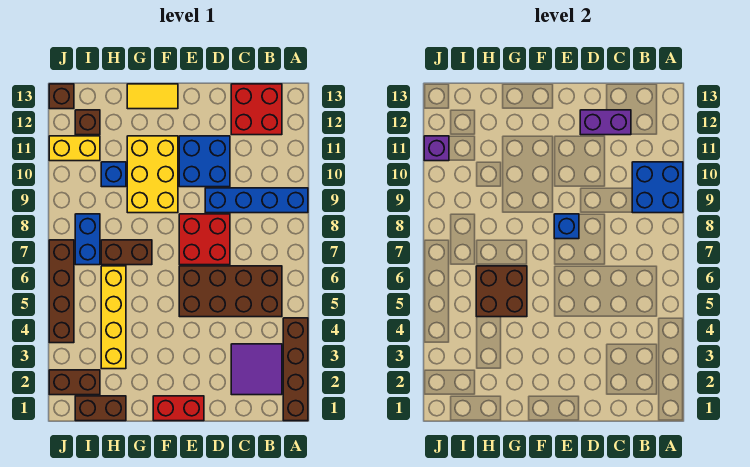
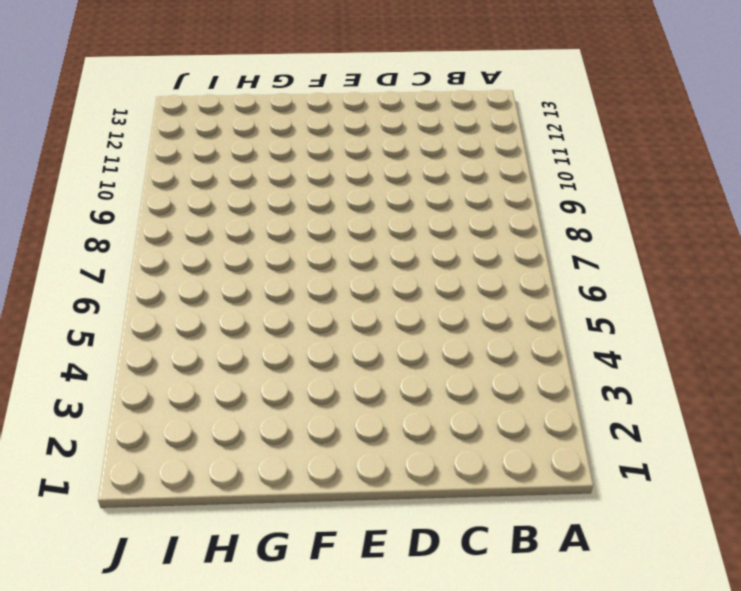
none -> brown 1x4 brick [283,318,308,421]
none -> blue 1x4 brick [205,188,308,213]
none -> purple 2x2 tile [231,344,282,395]

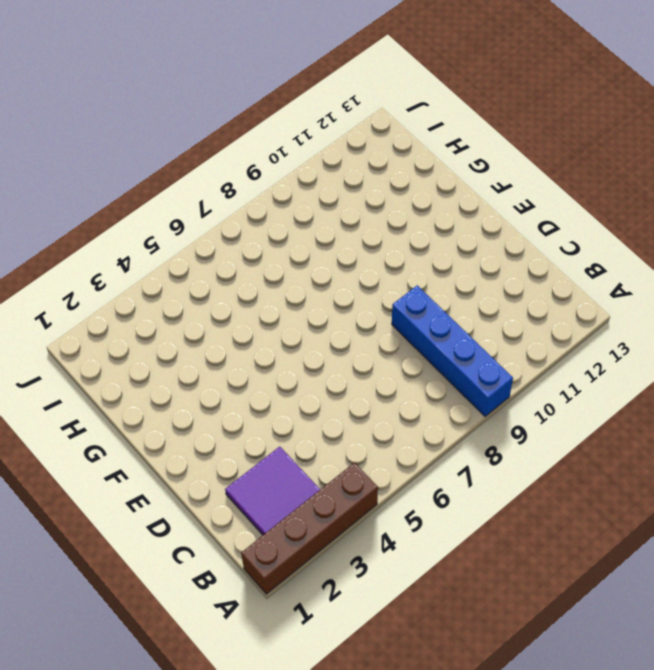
none -> brown 2x4 brick [179,266,282,317]
none -> red 2x2 brick [231,84,282,135]
none -> red 2x2 brick [179,214,230,265]

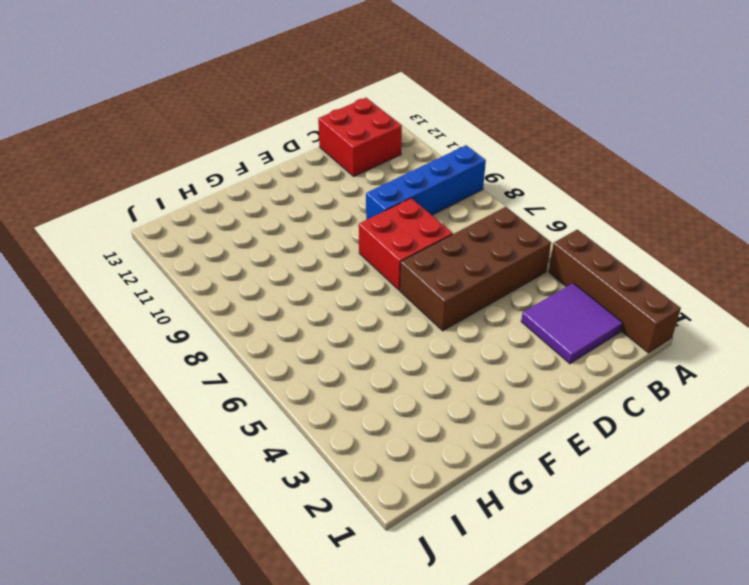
none -> blue 2x2 brick [179,136,230,187]
none -> red 1x2 brick [153,396,204,421]
none -> yellow 2x3 brick [127,136,178,213]

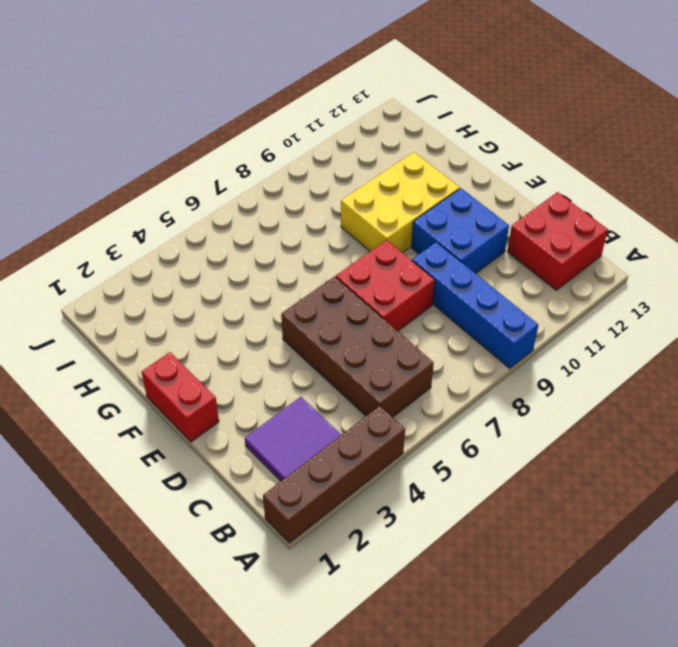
none -> yellow 1x2 tile [127,84,178,109]
none -> brown 1x2 brick [101,240,152,265]
none -> brown 1x2 brick [75,396,126,421]

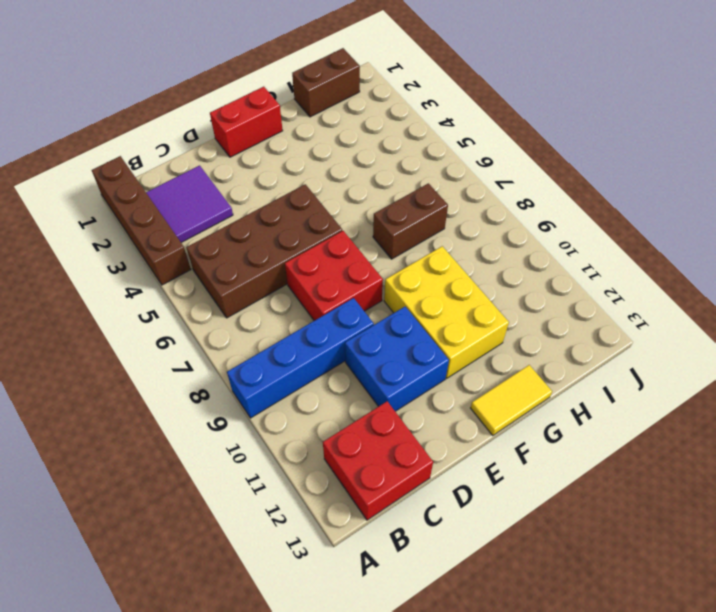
none -> yellow 1x4 brick [101,266,126,369]
none -> blue 1x1 brick [101,162,126,187]
none -> brown 1x2 brick [49,370,100,395]

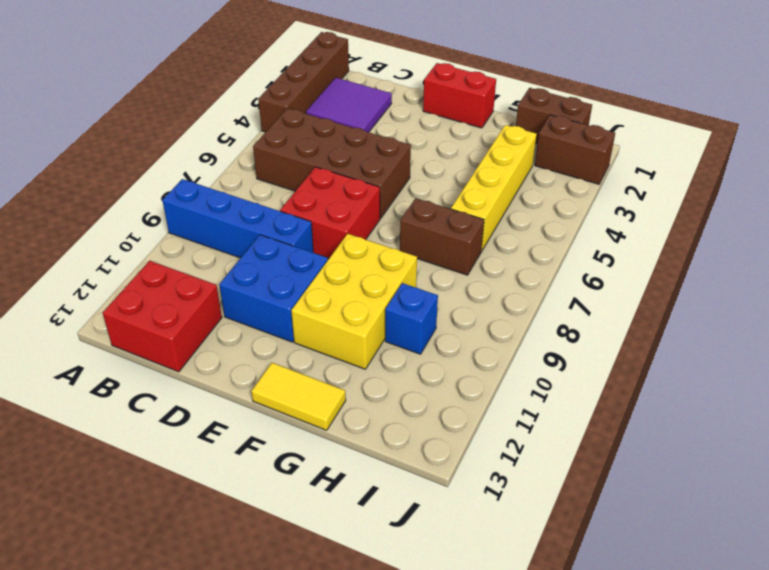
none -> blue 1x2 brick [75,214,100,265]
none -> yellow 1x2 brick [49,136,100,161]
none -> brown 1x1 brick [75,110,100,135]

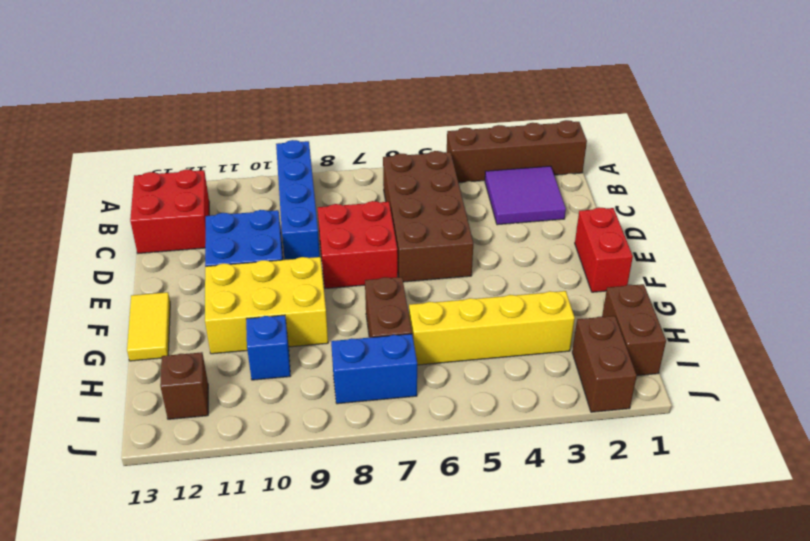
none -> yellow 1x2 brick [49,136,100,161]
none -> brown 1x4 brick [49,240,74,343]
none -> brown 1x1 brick [49,84,74,109]

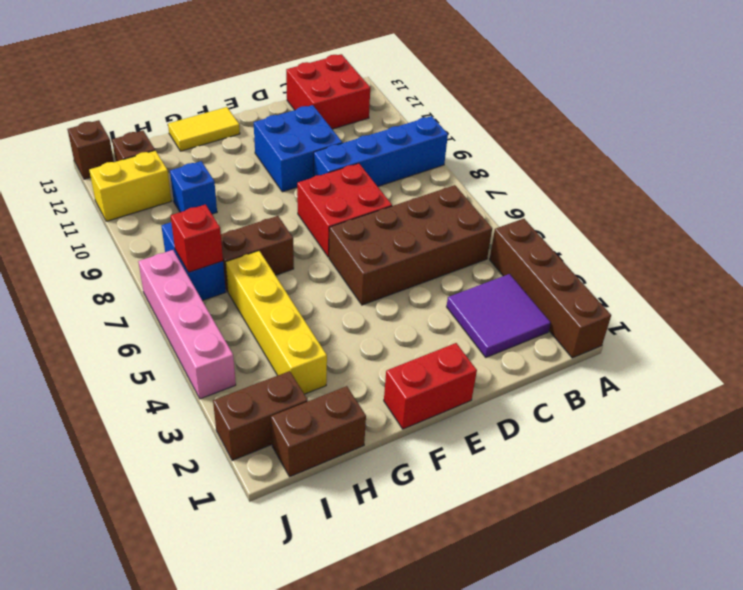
red 1x1 brick [171,204,223,272] -> none
pink 1x4 brick [138,250,236,399] -> brown 1x4 brick [49,240,74,343]
none -> yellow 2x3 brick [127,136,178,213]
none -> blue 2x2 brick [632,162,683,213]
none -> purple 1x2 brick [580,110,631,135]

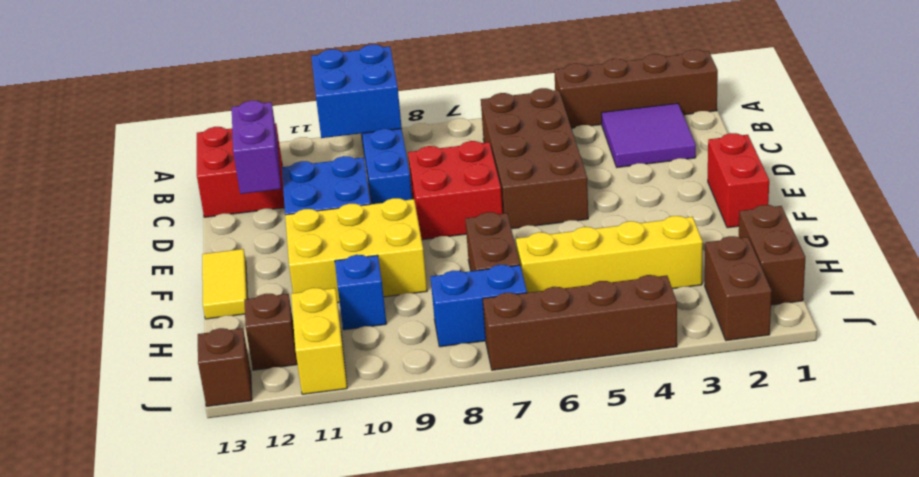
none -> blue 1x1 brick [554,214,579,239]
none -> brown 2x2 brick [476,266,527,317]
none -> purple 1x1 brick [424,136,449,161]

